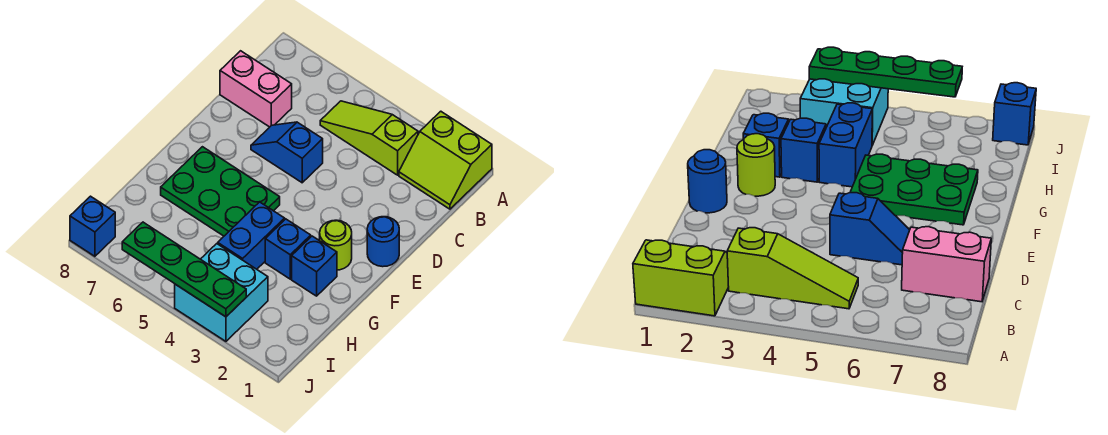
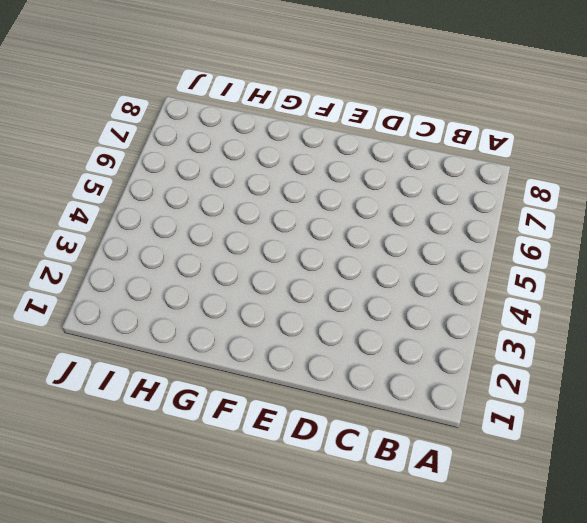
none -> lime 2x2 slope [399,111,492,209]
none -> lime 1x3 slope [320,101,418,175]
none -> pink 1x2 brick [220,51,292,127]

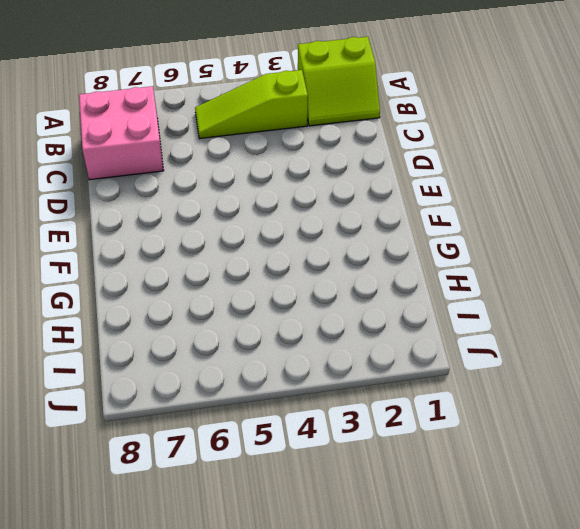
pink 2x2 brick [79,86,164,180] -> pink 1x2 brick [220,51,292,127]
none -> blue 1x2 slope [251,122,323,183]
none -> blue 1x1 round brick [367,217,399,267]
none -> lime 1x1 round brick [320,220,352,270]

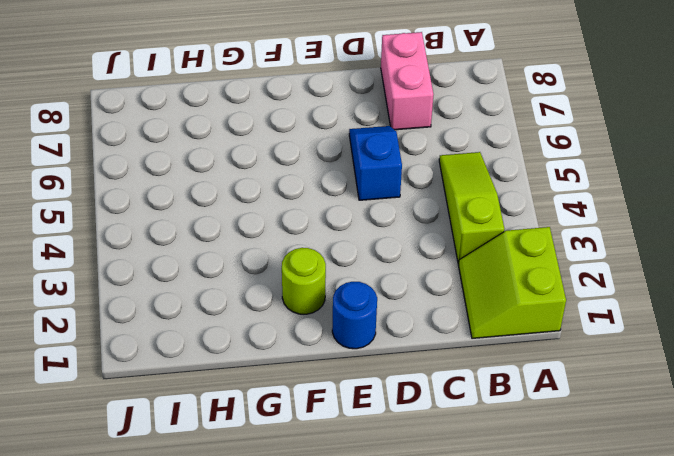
none -> green 2x3 plate [161,147,280,236]
none -> blue 1x1 brick [292,236,337,296]
none -> blue 1x1 brick [265,219,311,279]

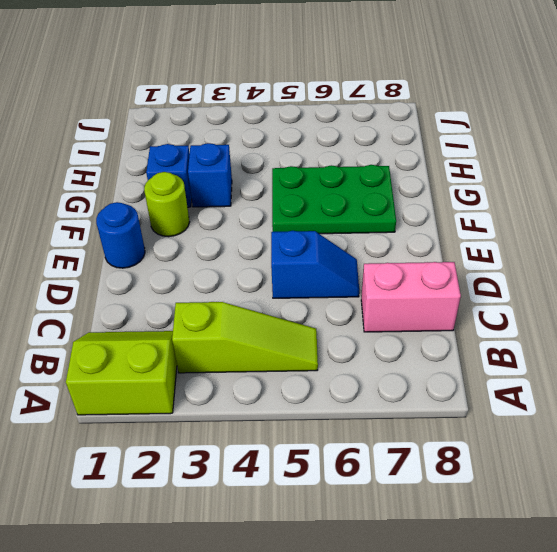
none -> blue 1x2 brick [218,202,285,269]
none -> cyan 2x2 brick [175,244,268,341]
none -> blue 1x1 brick [70,196,115,256]

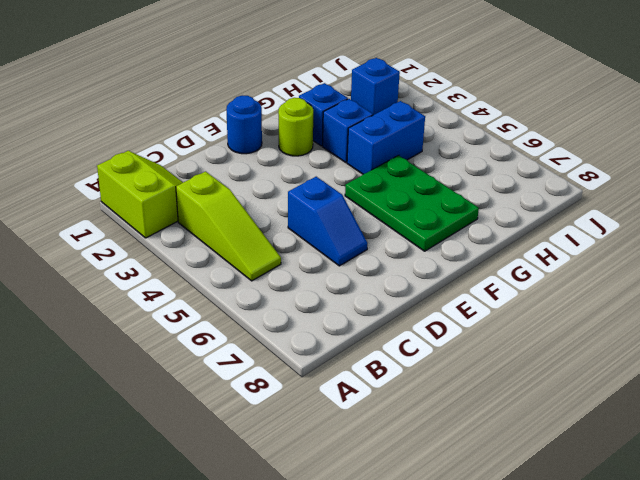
blue 1x1 brick [351,58,400,115] -> blue 1x1 brick moved to [70,196,115,256]
none -> pink 1x2 brick [220,51,292,127]
none -> cyan 2x2 brick [175,244,268,341]
none -> green 1x4 plate [122,222,246,317]

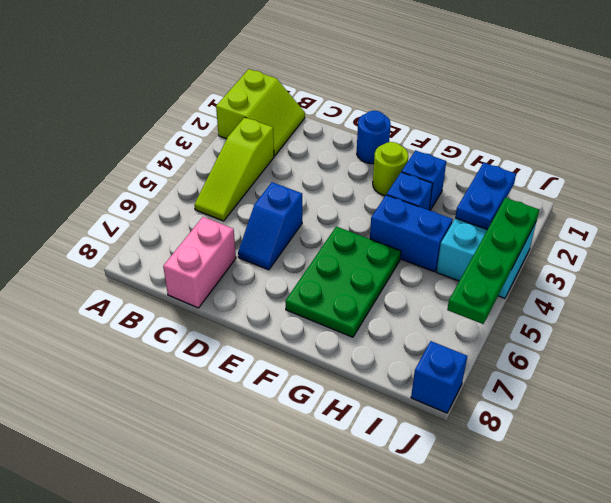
blue 1x2 plate [455,163,516,230] -> none

